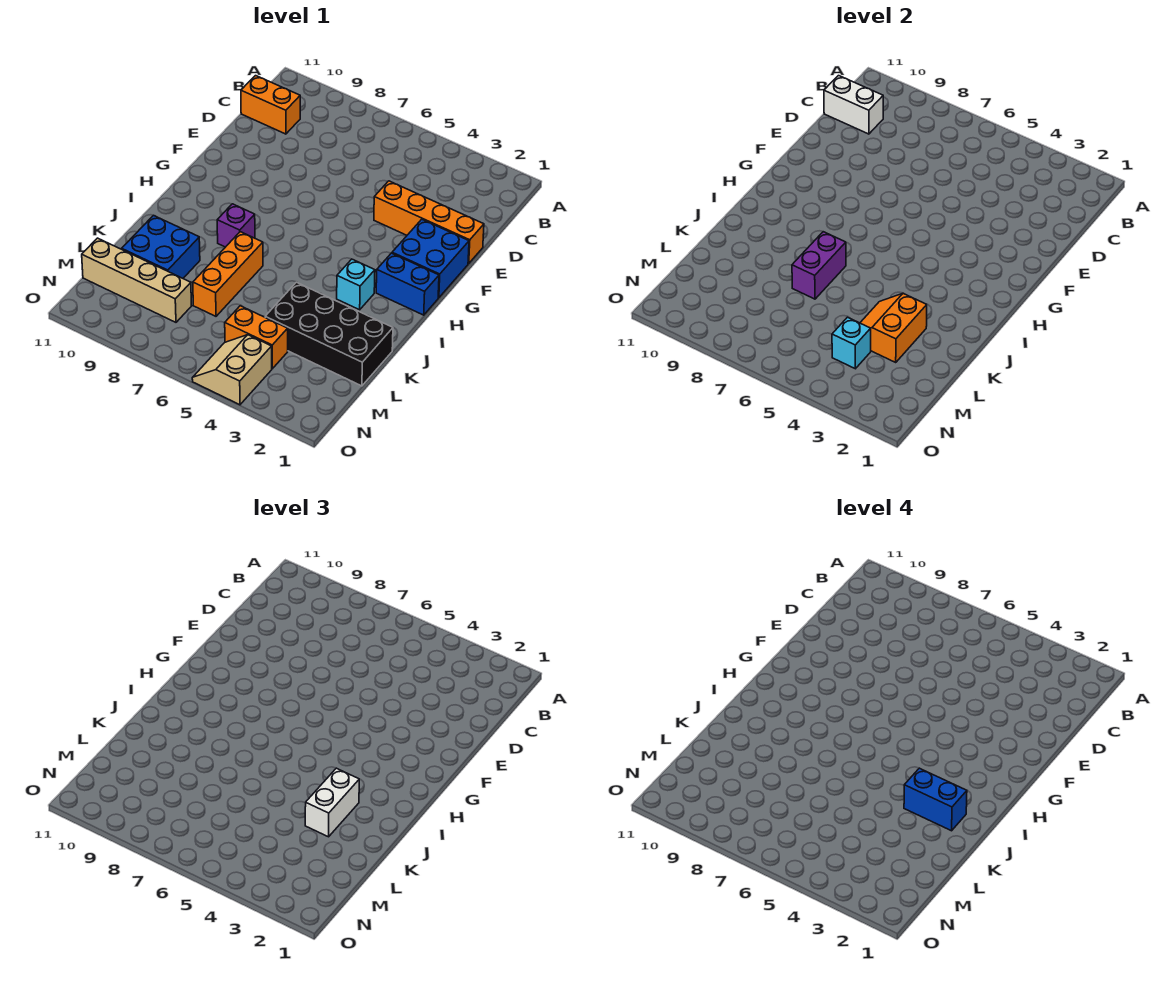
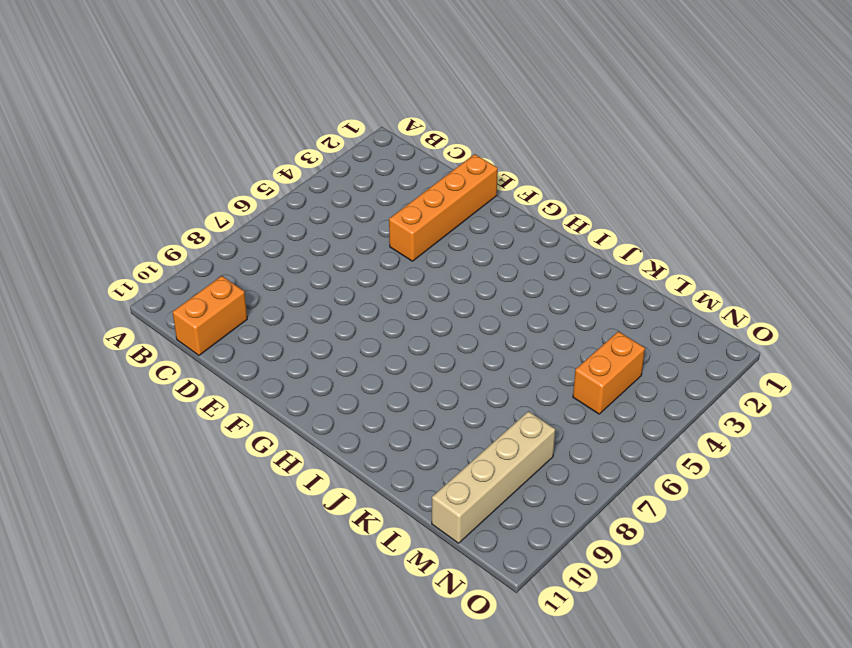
none -> blue 2x2 brick [392,219,469,298]
none -> blue 1x2 brick [376,253,439,315]
none -> cyan 1x1 brick [337,259,375,310]

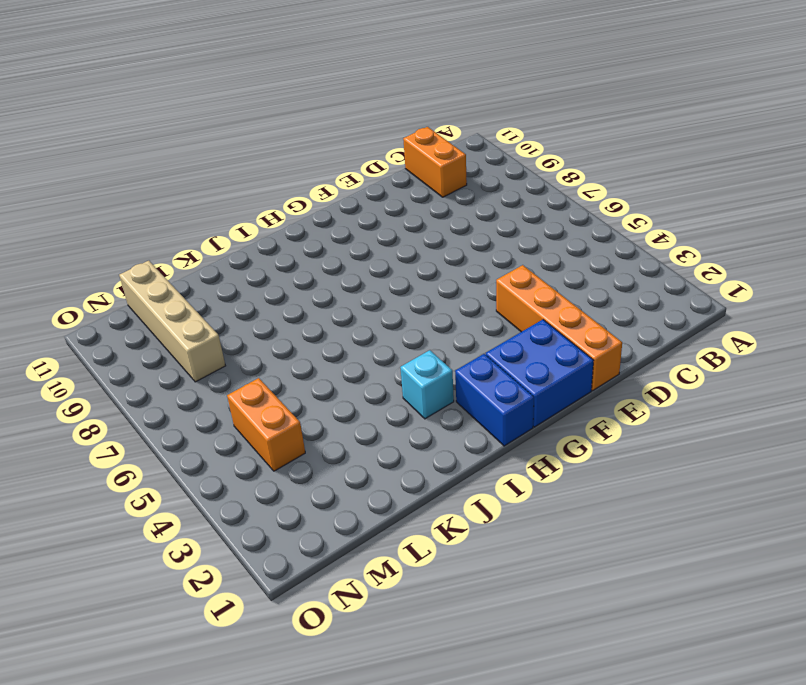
none -> purple 1x1 brick [217,204,255,247]
none -> orange 1x3 brick [193,232,263,316]
none -> black 2x4 brick [265,282,393,386]

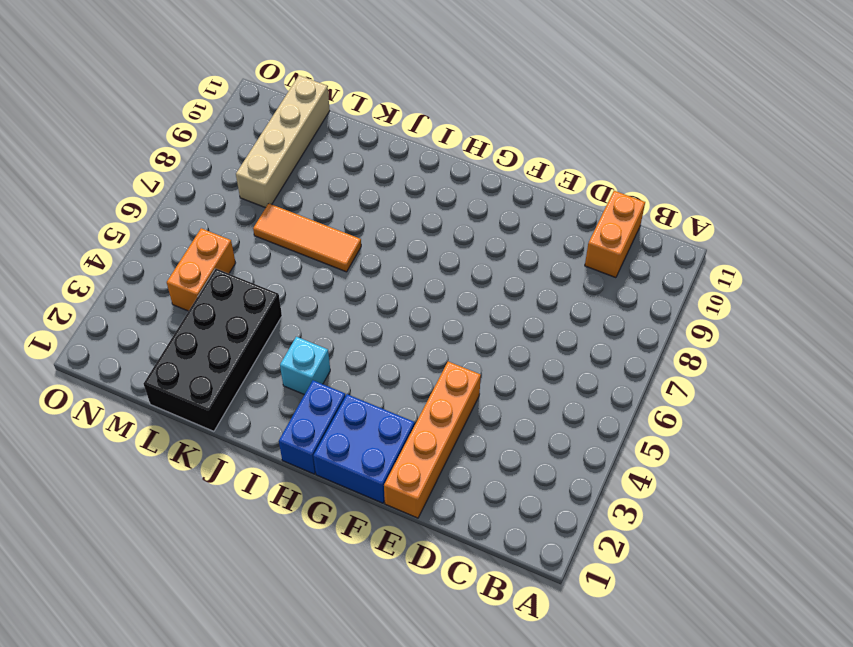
orange 1x3 tile [253,203,361,272] -> orange 1x3 brick [193,232,263,316]
none -> purple 1x1 brick [217,204,255,247]
none -> blue 2x2 brick [122,215,200,278]
none -> tan 2x2 slope [192,335,272,405]

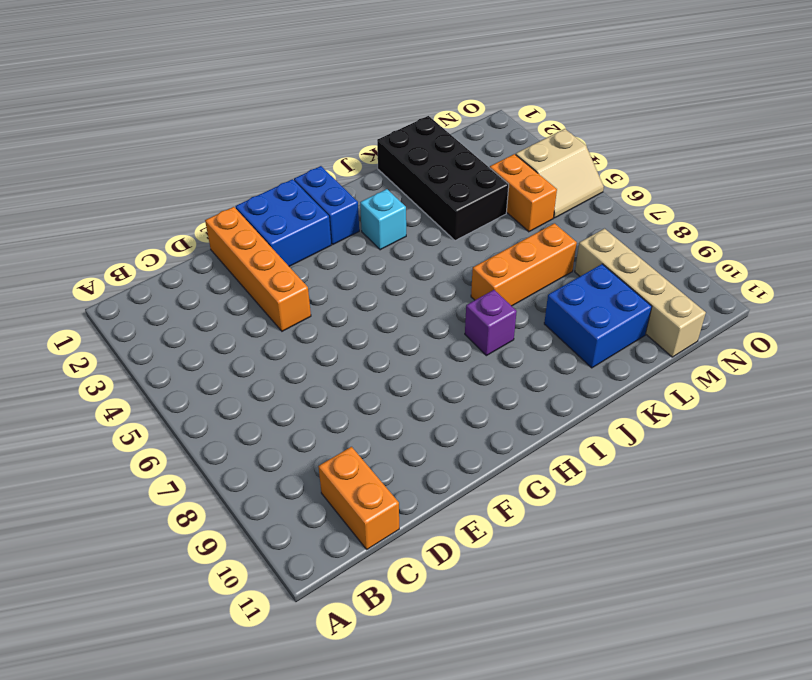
none -> white 1x2 brick [824,76,883,134]
none -> purple 1x2 brick [792,232,846,299]
none -> orange 2x2 slope [860,294,927,362]

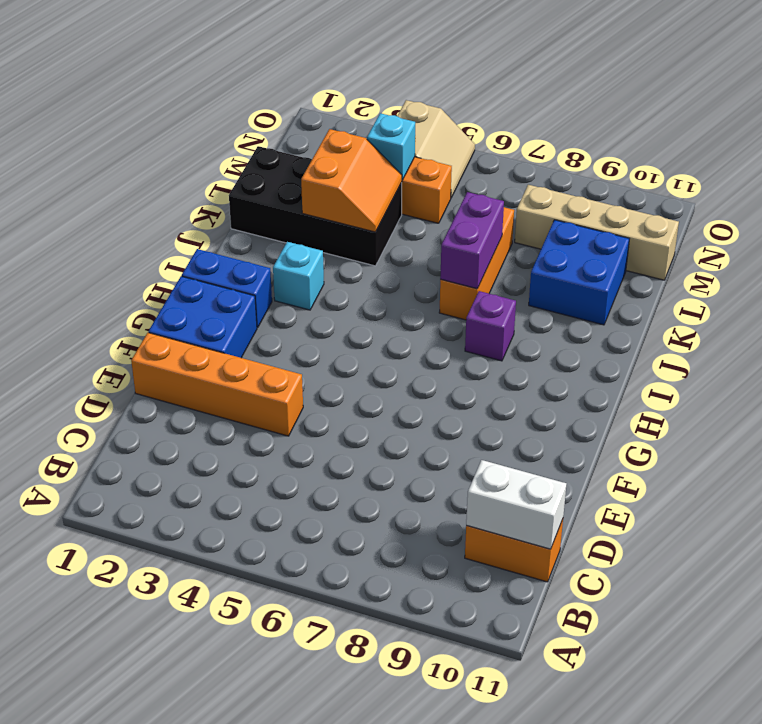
none -> white 1x2 brick [305,768,359,837]
none -> blue 1x2 brick [904,768,967,831]

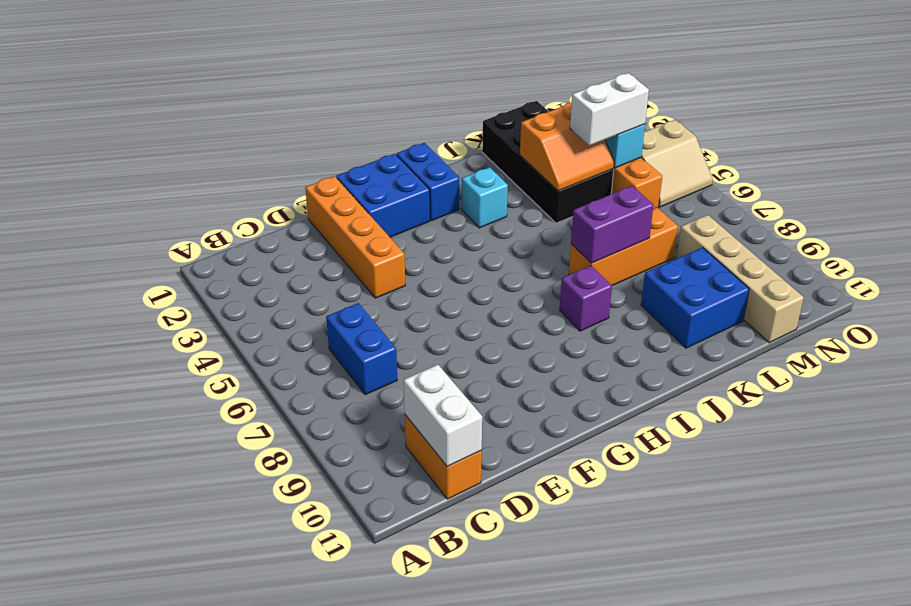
blue 1x2 brick [326,303,397,395] -> blue 1x2 brick moved to [904,768,967,831]
white 1x2 brick [570,73,649,145] -> white 1x2 brick moved to [305,768,359,837]

